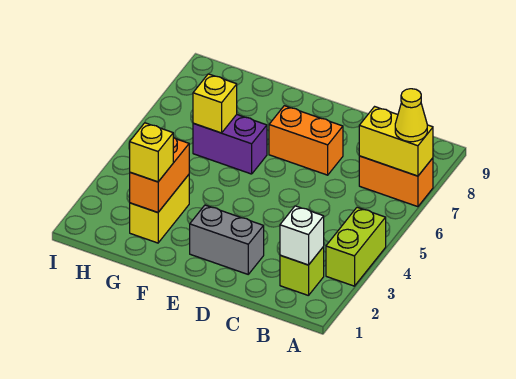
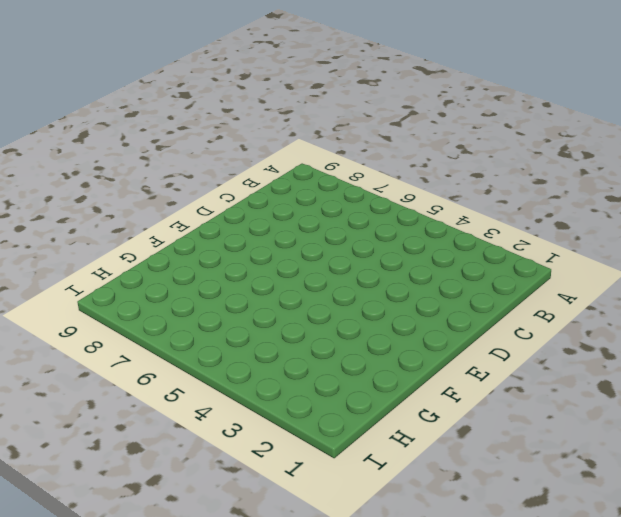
none -> lime 1x2 brick [326,207,386,286]
none -> orange 1x2 brick [359,156,433,207]
none -> lime 1x1 brick [280,247,324,296]

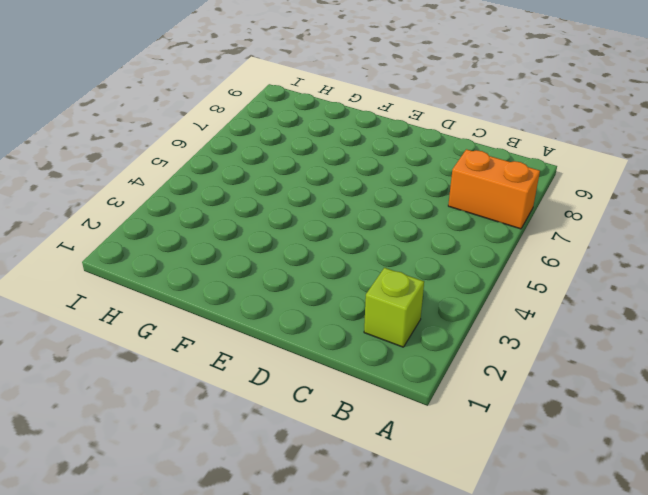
none -> lime 1x2 brick [326,207,386,286]
none -> grey 1x2 brick [190,205,264,274]
none -> orange 1x2 brick [269,106,343,175]

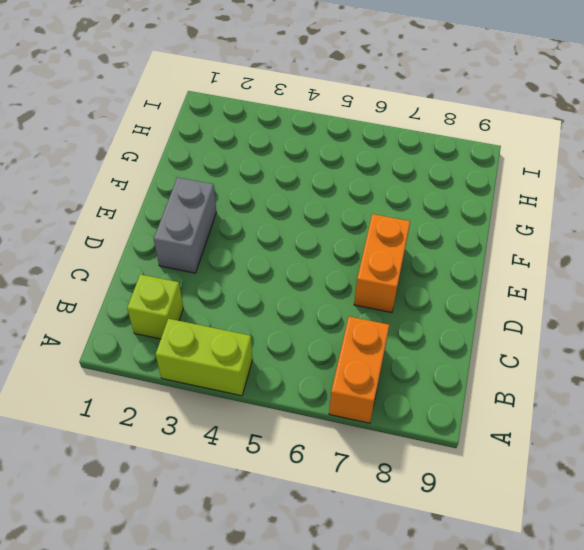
none -> purple 1x2 brick [193,115,267,174]
none -> yellow 1x2 brick [130,175,189,243]
none -> yellow 1x2 brick [359,107,433,176]

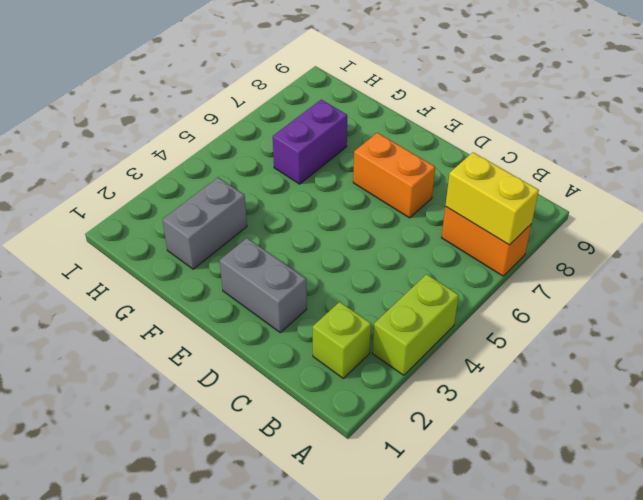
grey 1x2 brick [163,178,247,269] -> yellow 1x2 brick [130,175,189,243]
purple 1x2 brick [273,100,347,184] -> purple 1x2 brick turned to [193,115,267,174]
none -> white 1x1 brick [280,206,324,265]
none -> orange 1x2 brick [130,137,189,212]
none -> yellow 1x1 brick [193,74,237,133]

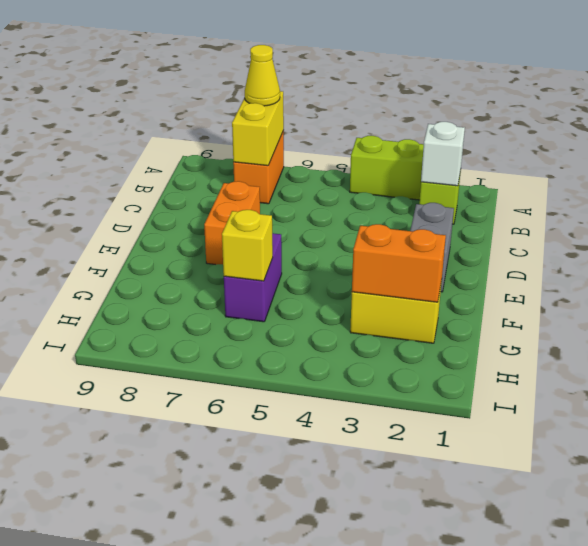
none -> yellow 1x1 brick [130,123,173,182]

